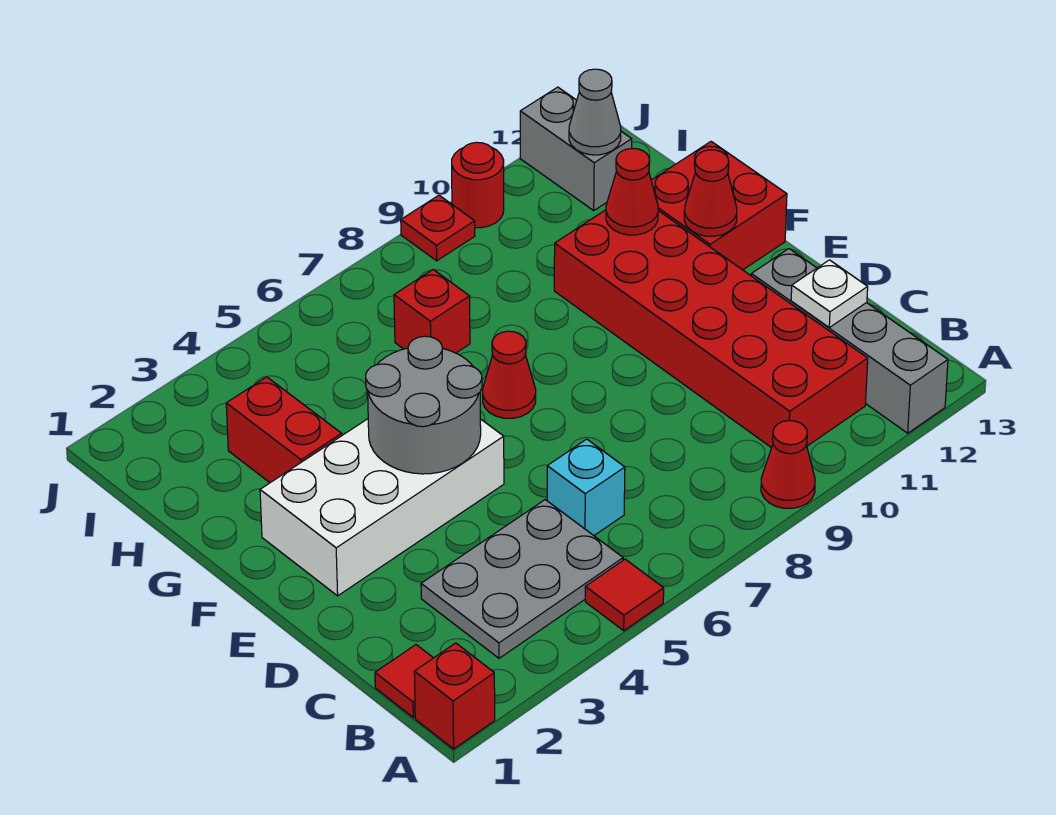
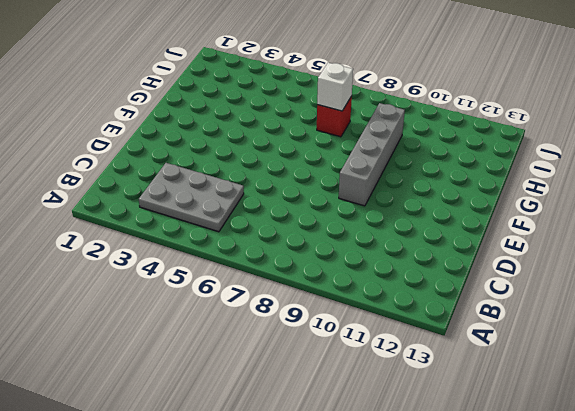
grey 1x4 brick [339,103,405,206] -> grey 1x4 brick moved to [751,249,948,433]
white 1x1 brick [317,63,353,111] -> none
none -> red 1x1 brick [414,643,495,749]
none -> red 1x1 tile [585,559,664,631]
none -> red 1x1 cone [761,421,815,508]

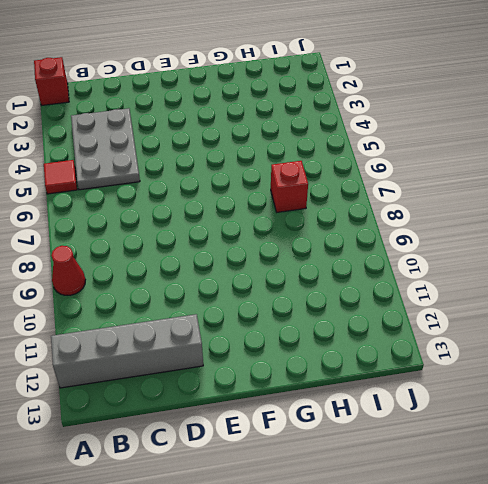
none -> red 1x1 tile [375,645,433,717]
none -> red 2x6 brick [554,210,868,448]
none -> cyan 1x1 brick [547,439,625,535]

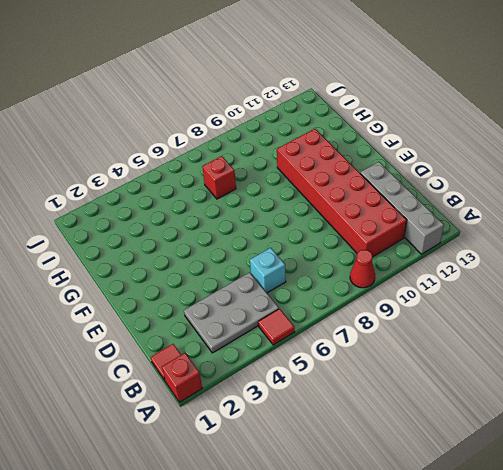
none -> white 2x4 brick [260,419,504,596]
none -> red 1x1 cone [483,331,536,418]
none -> red 2x2 brick [651,142,787,270]

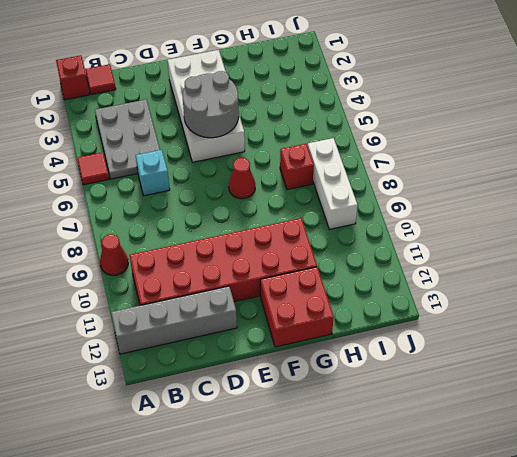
white 1x3 brick [308,138,358,229] -> none
none -> red 1x2 brick [226,377,342,483]
none -> grey 1x2 brick [520,87,632,210]
none -> red 1x1 plate [401,195,475,261]

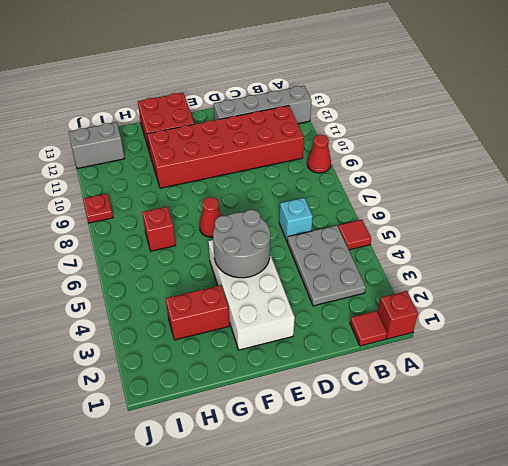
none -> red 1x1 round brick [452,142,504,228]
none -> white 1x1 plate [791,260,868,327]
none -> red 1x1 cone [684,150,737,236]

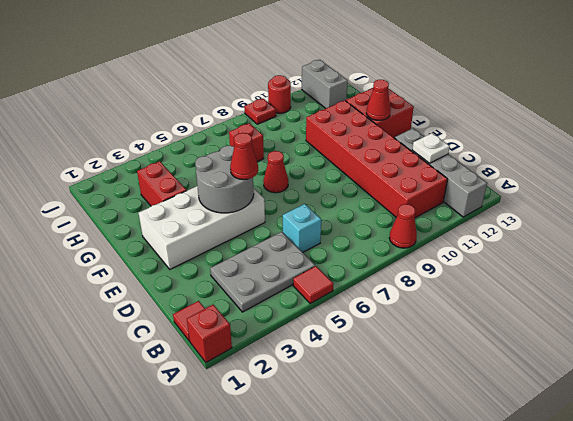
red 1x1 cone [230,133,258,180] -> red 1x1 cone moved to [606,148,658,235]
none -> grey 1x1 cone [569,69,621,155]

